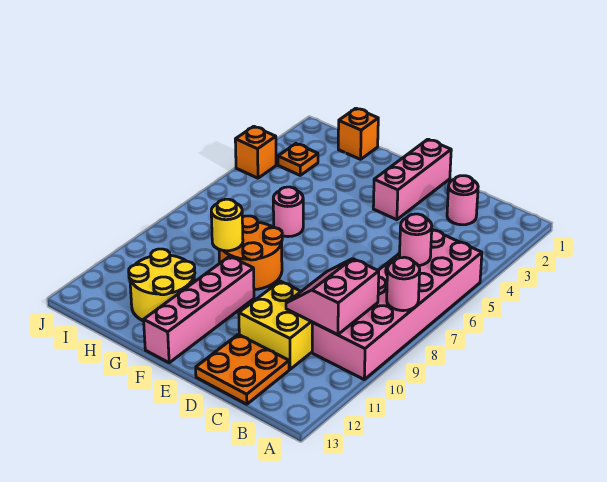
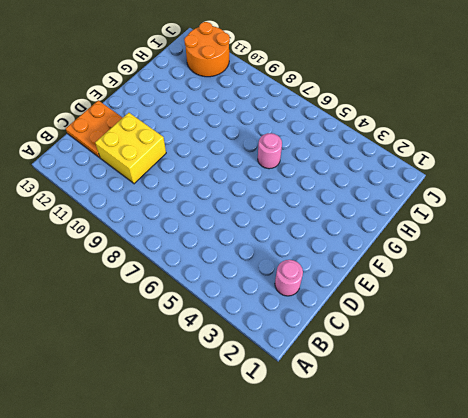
orange 2x2 round brick [184,22,230,77] -> orange 2x2 round brick moved to [219,216,282,290]
none -> pink 2x6 brick [312,230,482,379]
none -> pink 1x3 brick [373,139,451,220]
none -> pink 1x4 brick [144,256,254,363]

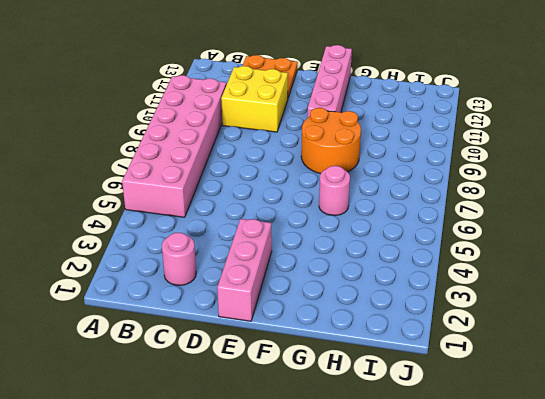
none -> yellow 2x2 round brick [129,249,195,321]
none -> orange 1x1 brick [338,108,378,159]
none -> orange 1x1 plate [278,144,318,175]

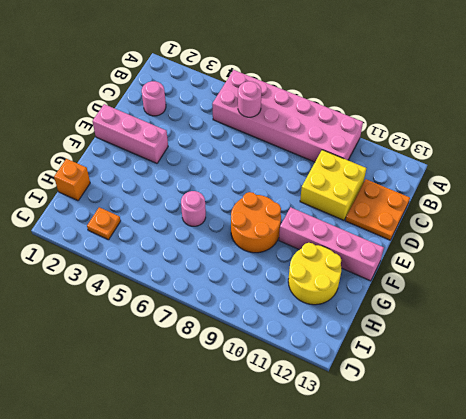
none -> orange 1x1 brick [235,126,276,178]
none -> pink 1x1 round brick [387,257,420,311]
none -> pink 2x2 slope [286,259,379,335]

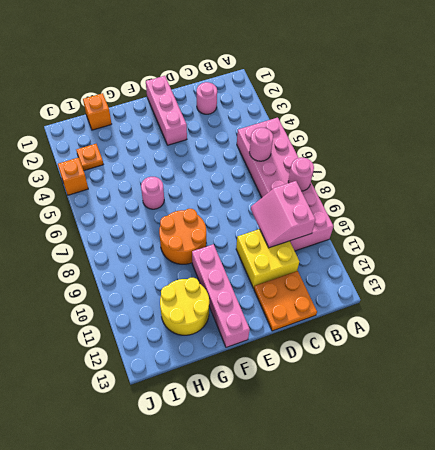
none -> yellow 1x1 round brick [211,199,243,251]

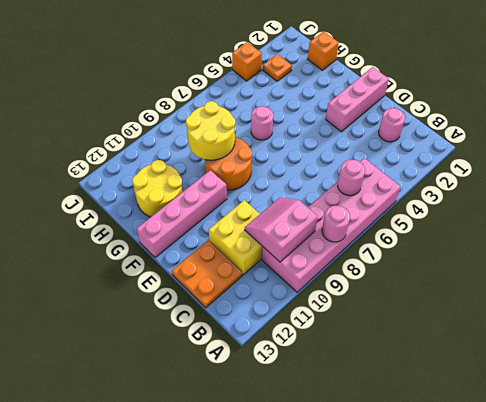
yellow 2x2 round brick [186,101,235,160] -> yellow 1x1 round brick [211,199,243,251]

